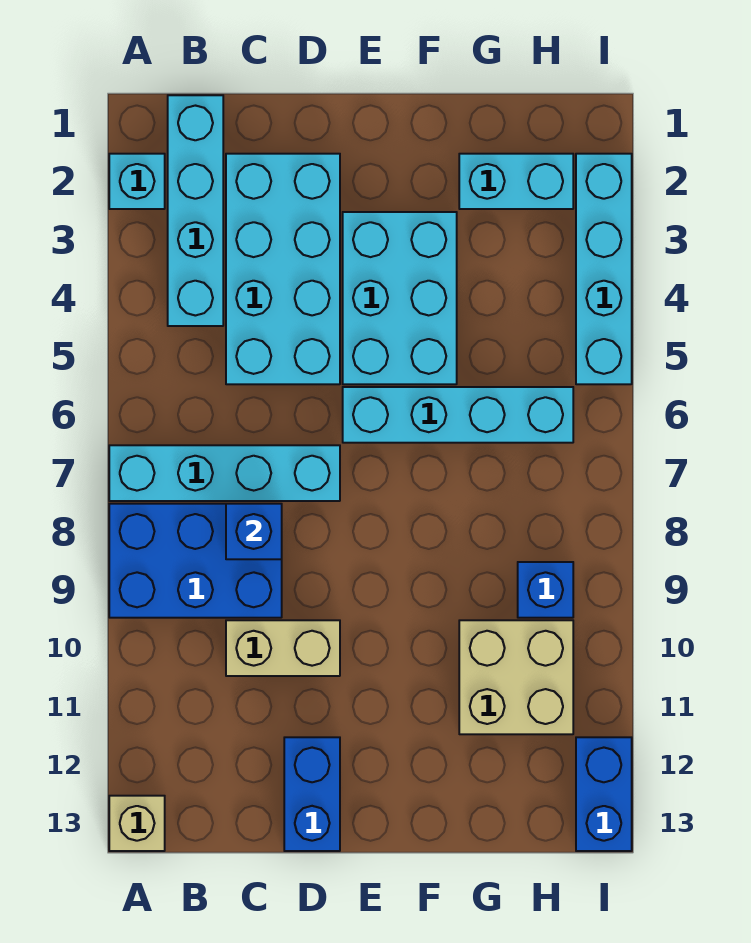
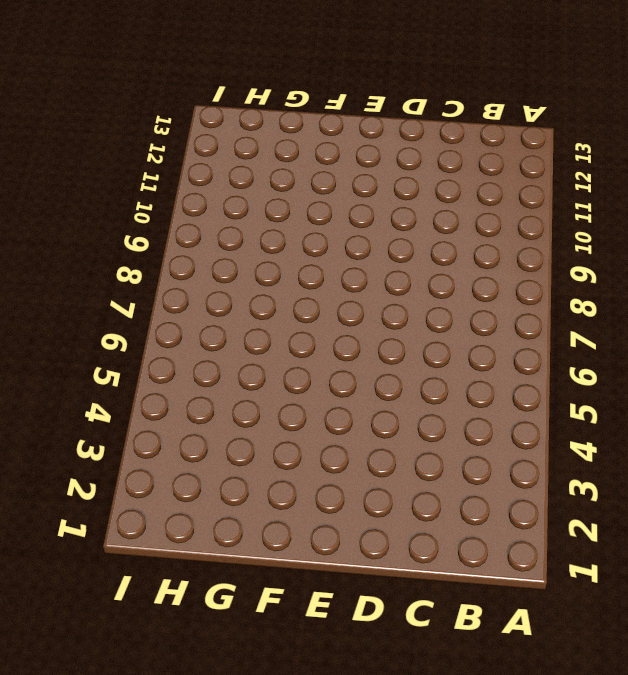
none -> cyan 1x1 brick [109,154,165,209]
none -> cyan 1x4 brick [109,445,340,501]
none -> blue 2x3 brick [109,504,282,618]

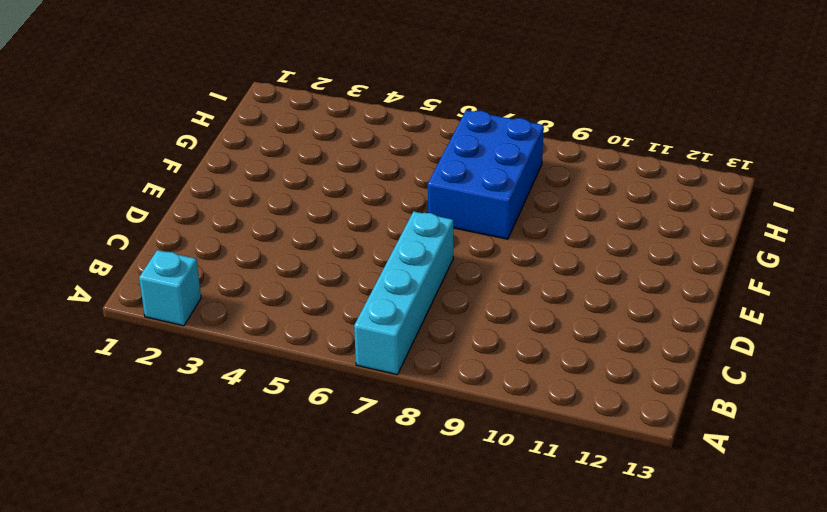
blue 2x3 brick [428,110,544,239] -> blue 2x3 brick moved to [109,504,282,618]
none -> tan 1x1 brick [109,796,165,851]
none -> cyan 1x4 brick [168,95,223,326]
none -> cyan 2x4 brick [226,154,340,384]

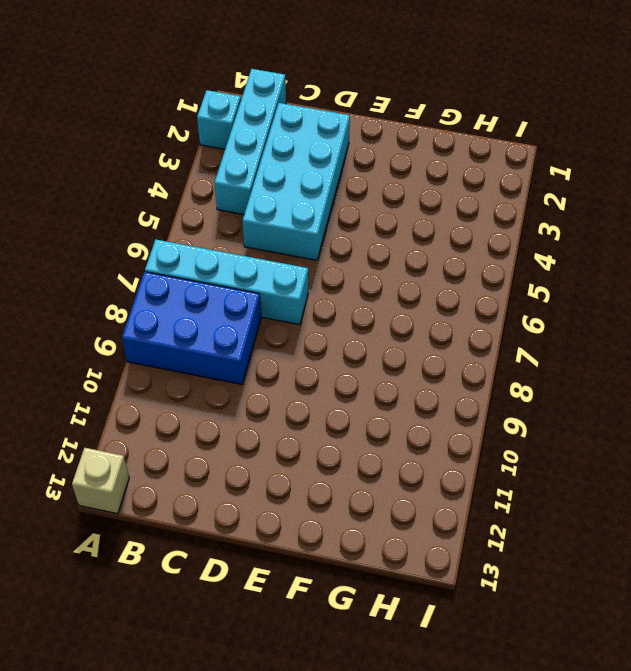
none -> tan 1x2 brick [226,620,340,676]
none -> blue 1x2 brick [284,737,340,851]
none -> cyan 2x3 brick [343,212,457,384]

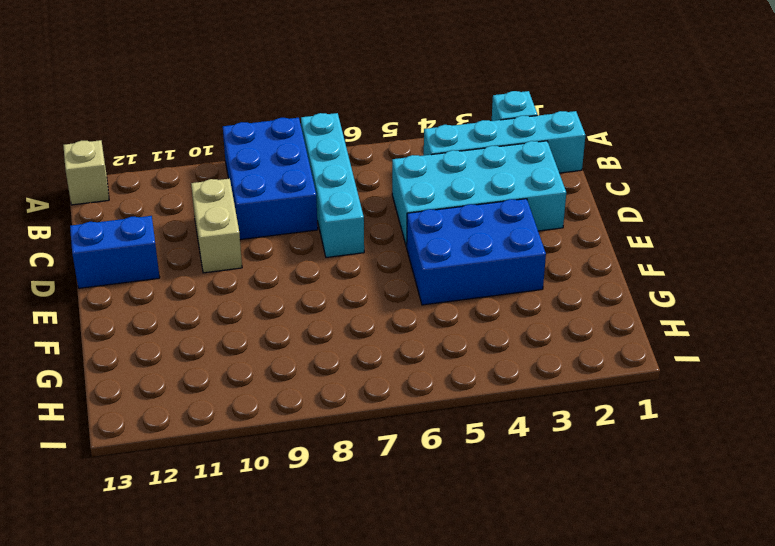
blue 2x3 brick [407,199,546,305] -> cyan 2x3 brick [343,212,457,384]
none -> cyan 1x4 brick [343,387,573,443]
none -> cyan 1x2 brick [459,154,573,209]
none -> tan 2x2 brick [459,620,573,734]

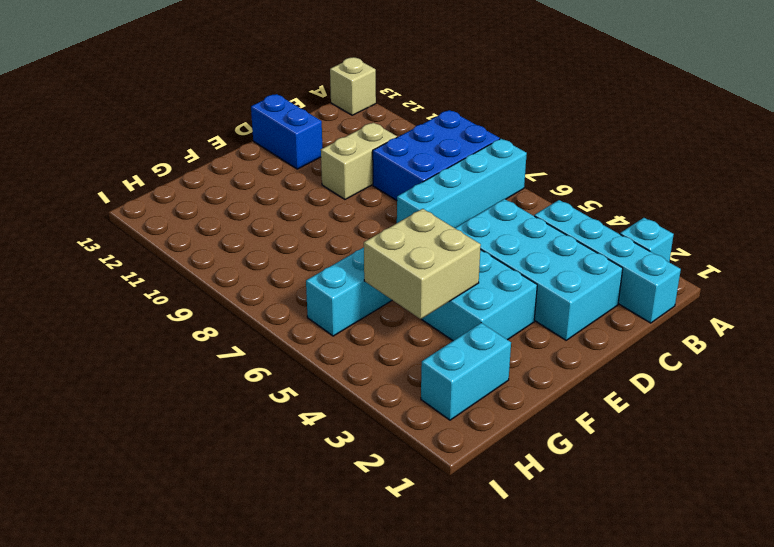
tan 2x2 brick [364,209,481,319] -> tan 2x2 brick moved to [459,620,573,734]
none -> blue 1x1 brick [518,562,573,618]
none -> cyan 1x4 brick [576,154,632,384]
none -> blue 1x2 brick [576,737,632,851]

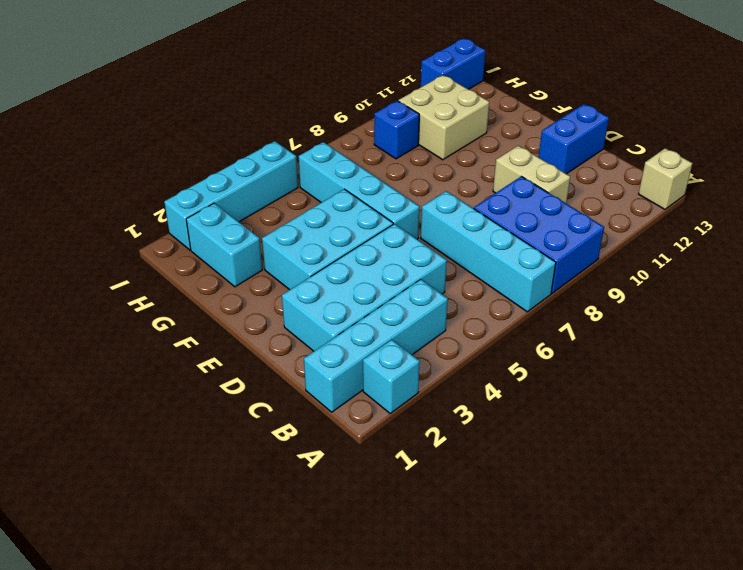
none -> blue 1x1 brick [226,504,282,559]

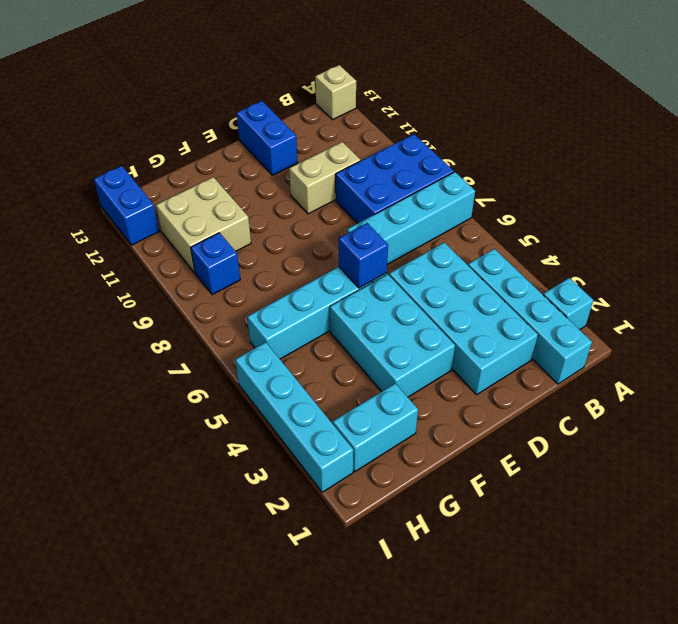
blue 1x1 brick [339,223,388,288] -> blue 1x1 brick moved to [226,504,282,559]

